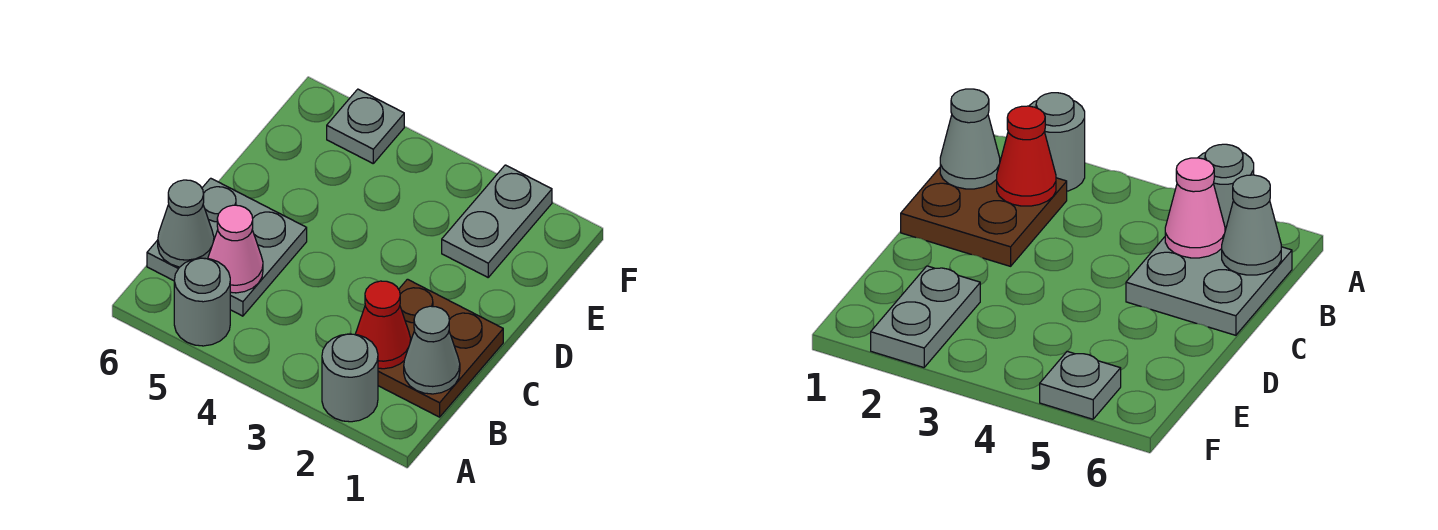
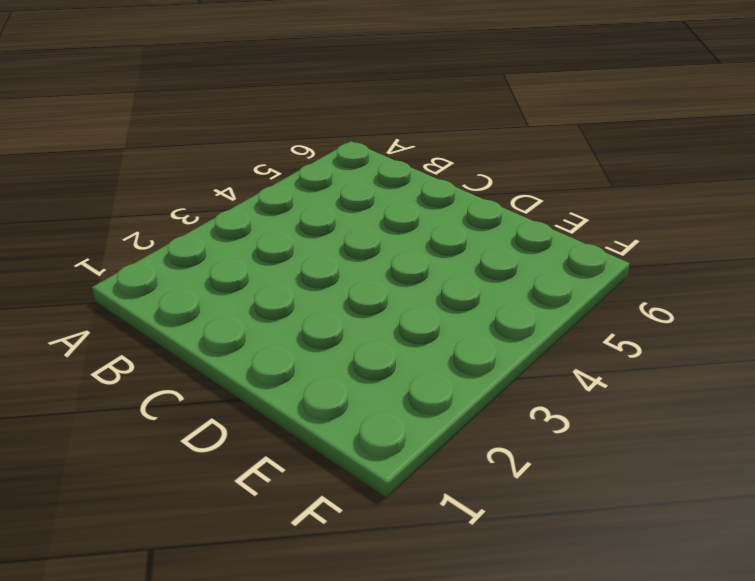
none -> grey 1x1 round brick [322,334,378,422]
none -> grey 1x1 round brick [174,258,230,346]

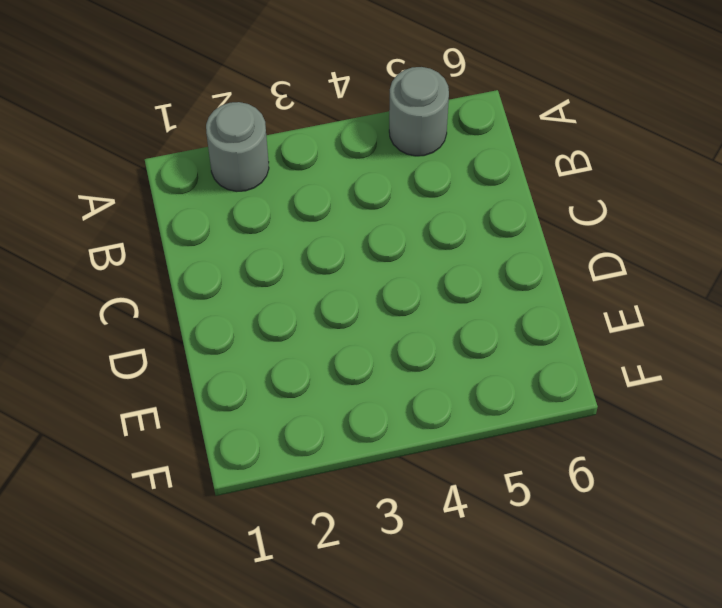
none -> brown 2x2 plate [378,279,503,417]
none -> grey 2x2 plate [147,178,307,316]

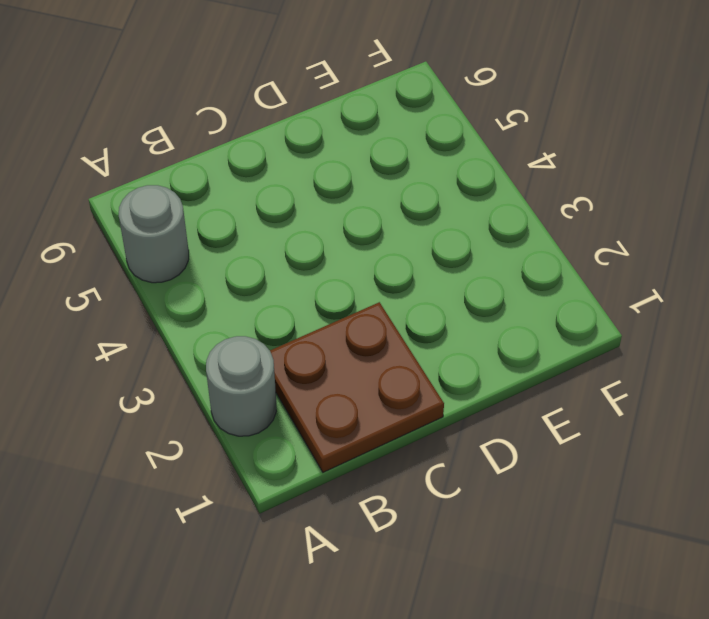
none -> grey 2x2 plate [147,178,307,316]
none -> grey 1x2 plate [442,165,552,277]

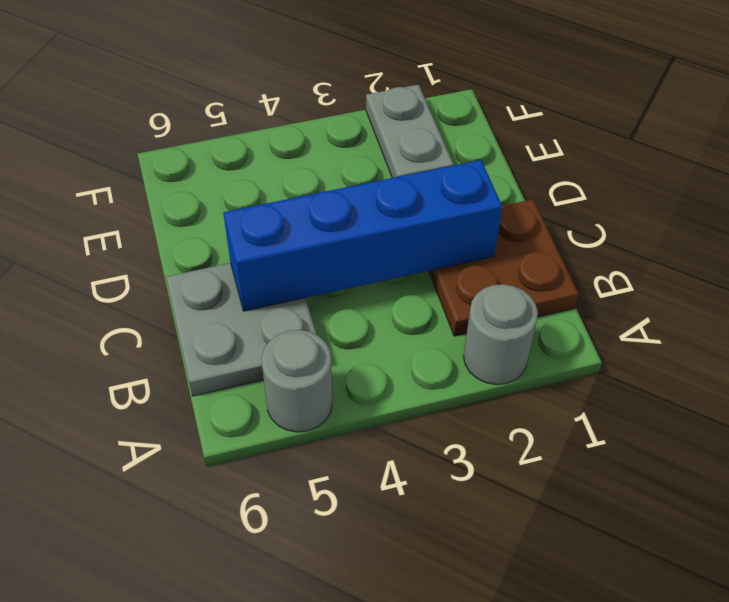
blue 1x4 brick [223,160,502,311] -> none
none -> grey 1x1 plate [327,89,404,163]
none -> grey 1x1 cone [404,306,460,394]

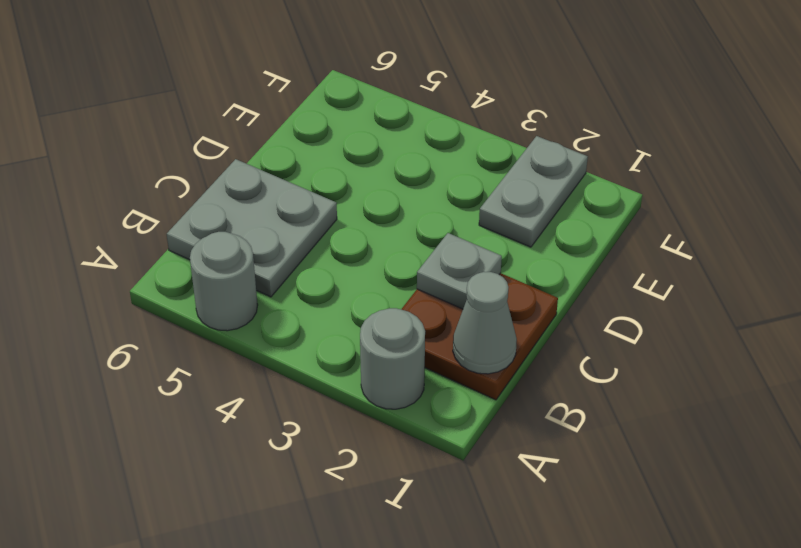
grey 1x1 plate [417,233,502,309] -> grey 1x1 plate moved to [327,89,404,163]
none -> red 1x1 cone [355,281,411,369]
none -> pink 1x1 cone [208,205,263,293]

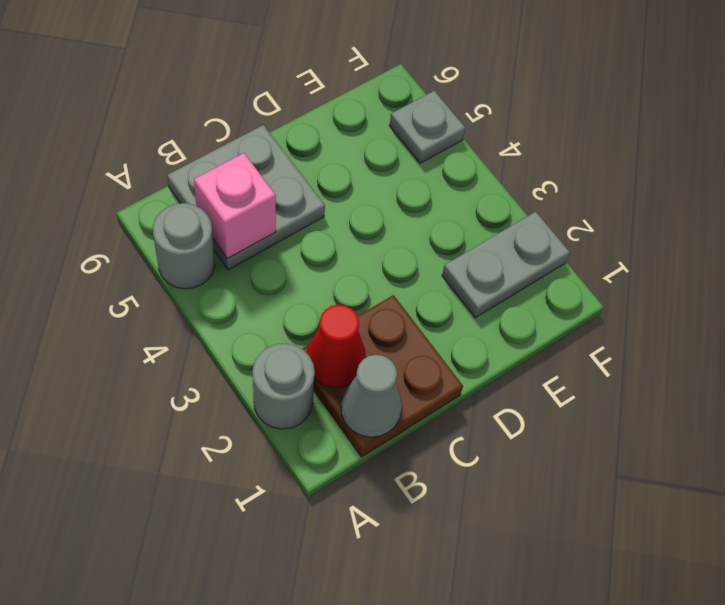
pink 1x1 brick [194,153,276,259] -> pink 1x1 cone [208,205,263,293]
none -> grey 1x1 cone [158,180,214,267]

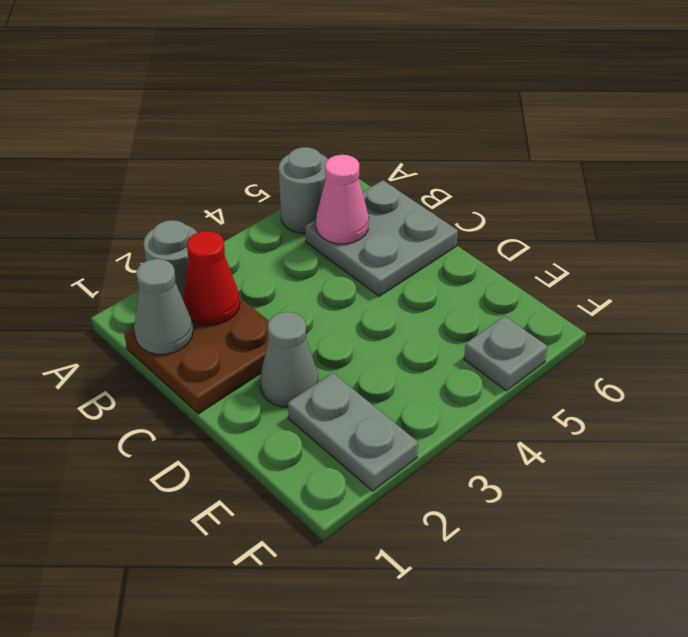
grey 1x1 cone [260,312,319,407] -> grey 1x1 cone moved to [158,180,214,267]

